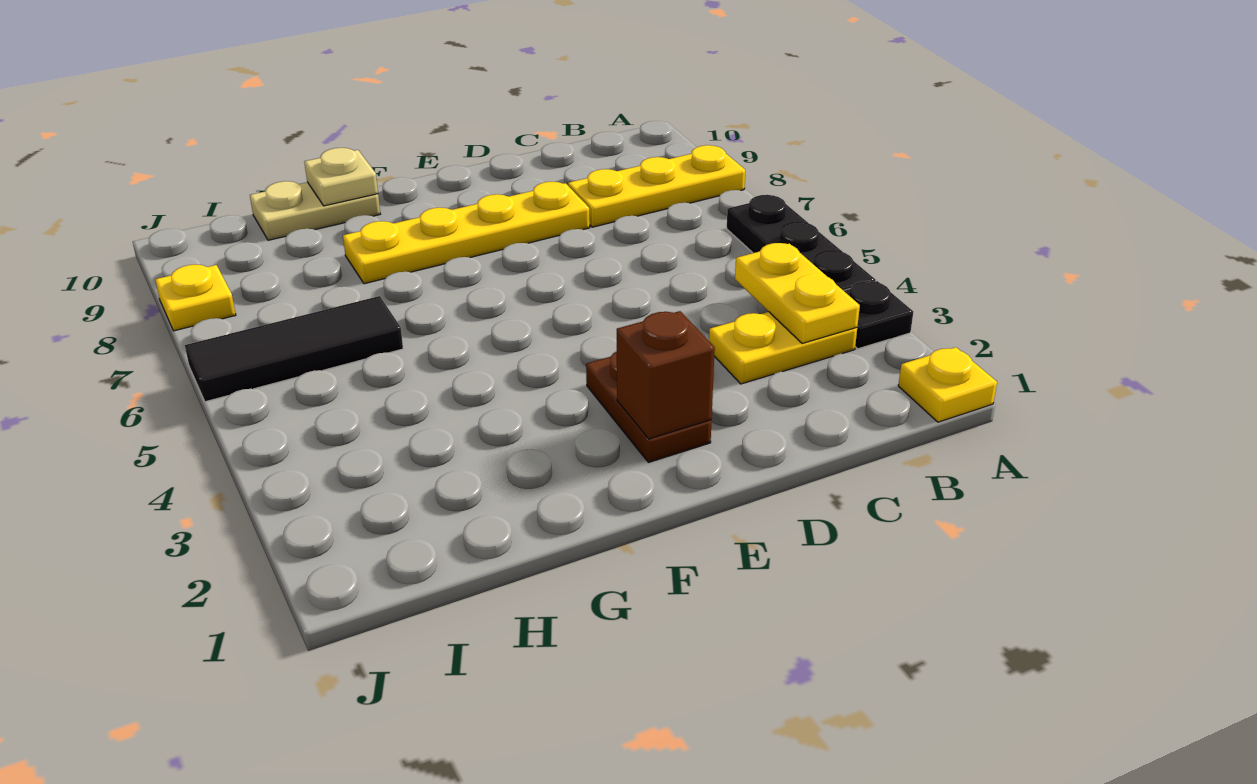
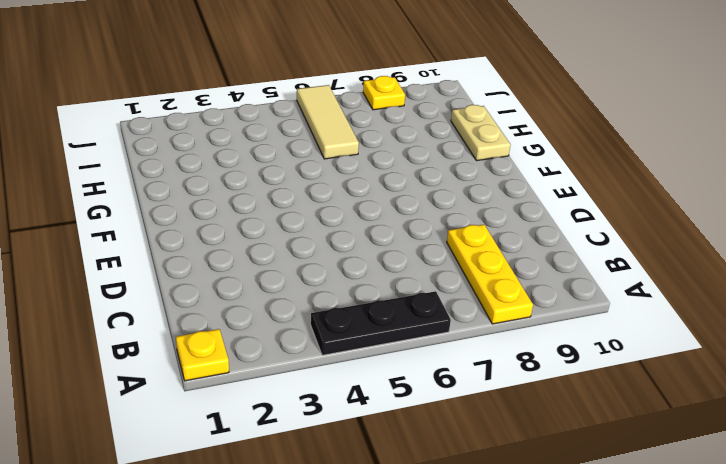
tan 1x3 tile [297,85,359,159] -> black 1x3 tile [185,296,403,402]
none -> black 1x1 plate [844,281,913,349]
none -> yellow 1x2 plate [709,312,857,384]
none -> yellow 1x4 plate [343,182,590,284]

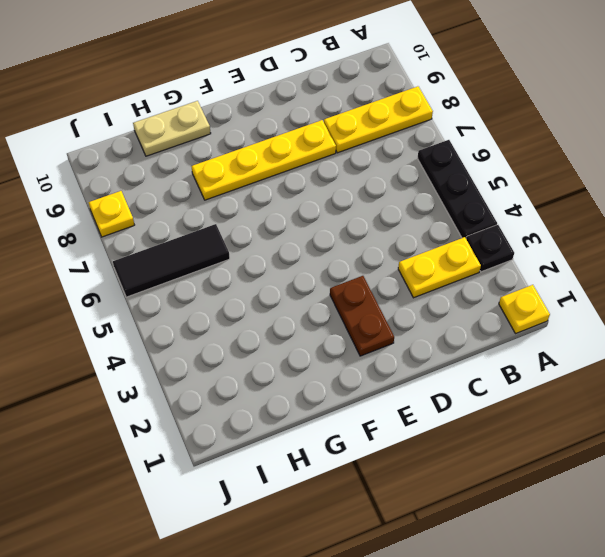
none -> yellow 1x2 plate [735,243,860,344]
none -> brown 1x1 brick [617,311,715,439]
none -> tan 1x1 plate [304,148,378,206]

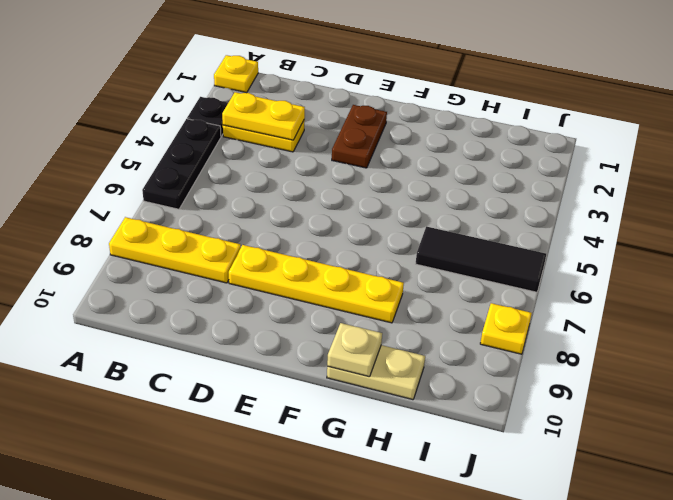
yellow 1x2 plate [222,92,305,140] -> yellow 1x2 plate turned to [735,243,860,344]
none -> brown 1x1 brick [617,311,715,439]

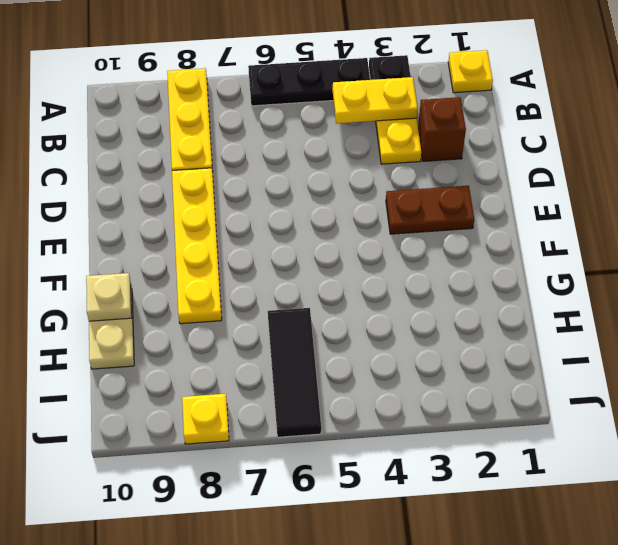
brown 1x1 brick [418,97,466,161] -> brown 1x1 brick moved to [617,311,715,439]

